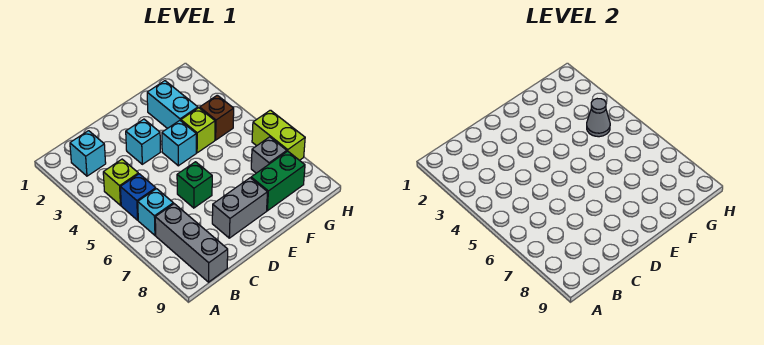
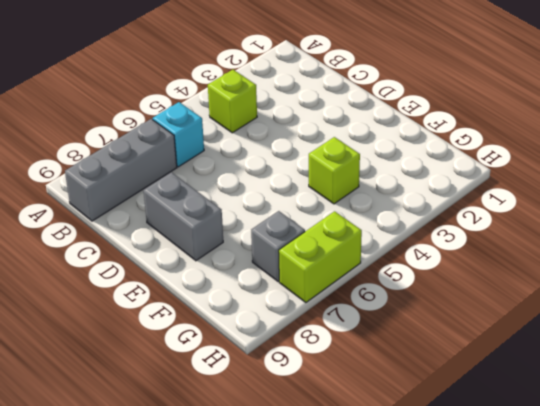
none -> cyan 1x1 brick [70,131,106,176]
none -> blue 1x1 brick [120,174,156,220]
none -> cyan 1x1 brick [126,119,160,164]

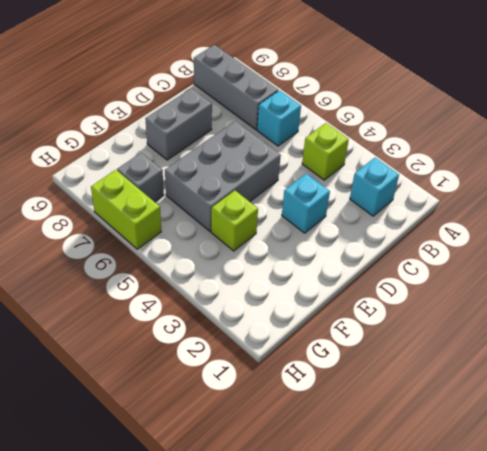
grey 2x3 brick [165,121,281,232] -> green 1x1 brick [177,162,212,208]
none -> blue 1x1 brick [120,174,156,220]
none -> cyan 1x1 brick [162,121,196,166]
none -> cyan 1x2 brick [147,81,198,129]

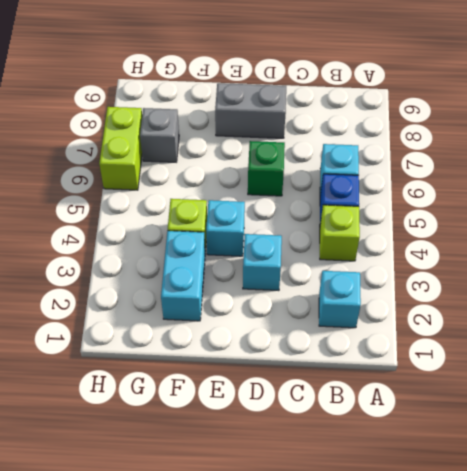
none -> grey 1x3 brick [155,204,228,282]
none -> green 1x2 brick [251,151,305,211]
none -> brown 1x1 brick [200,95,234,140]

